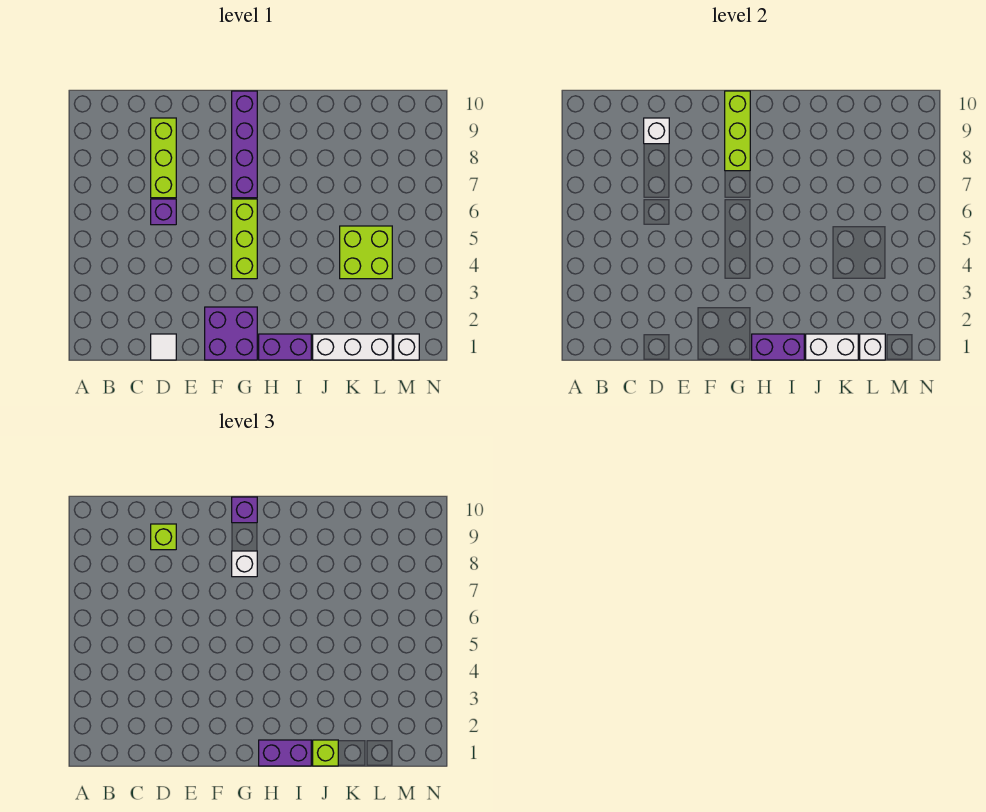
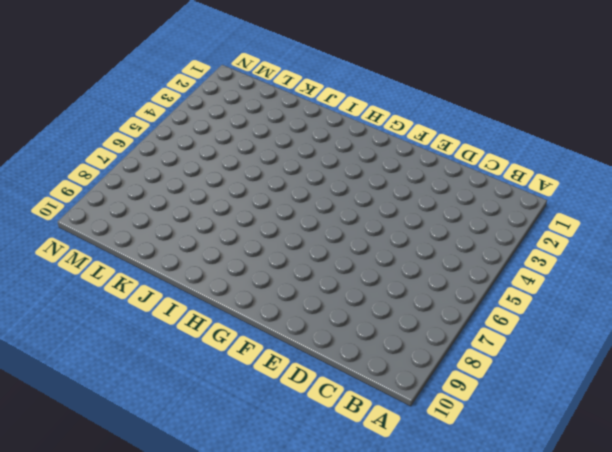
none -> white 1x1 tile [151,334,176,360]
none -> purple 1x1 brick [151,199,176,225]
none -> lime 1x3 brick [151,118,176,198]

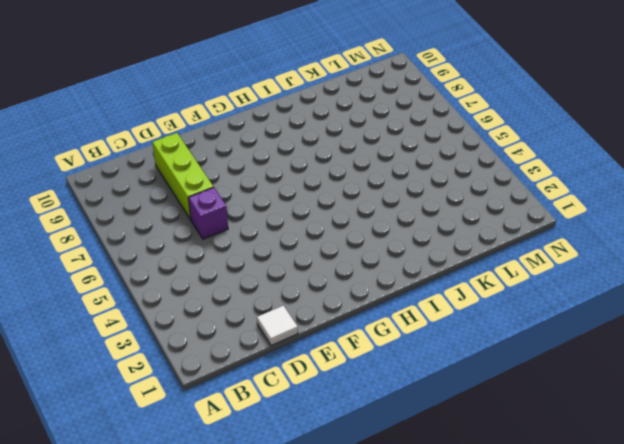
none -> purple 2x2 brick [205,307,257,360]
none -> lime 1x3 brick [232,199,257,279]
none -> purple 1x4 brick [232,91,257,198]

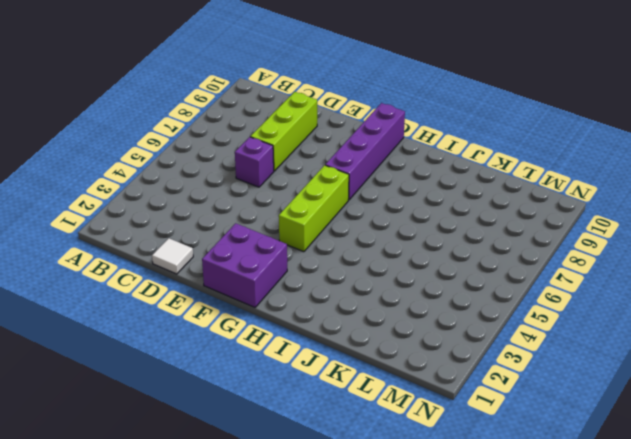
none -> purple 1x2 brick [259,334,311,360]
none -> white 1x3 brick [313,334,392,360]
none -> lime 2x2 brick [340,226,392,279]

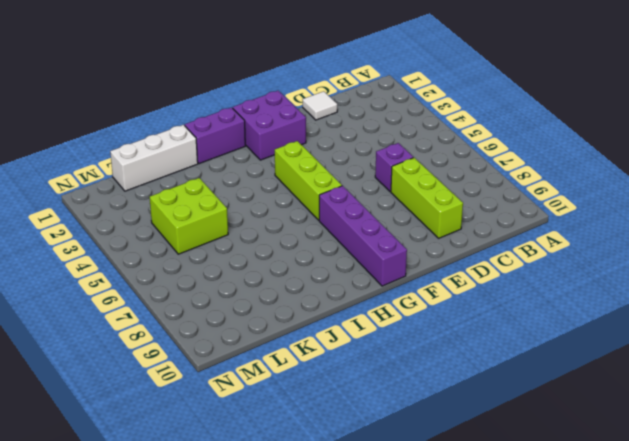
none -> white 1x1 brick [394,334,419,360]
none -> white 1x1 brick [644,118,669,144]
none -> lime 1x3 brick [725,91,750,171]

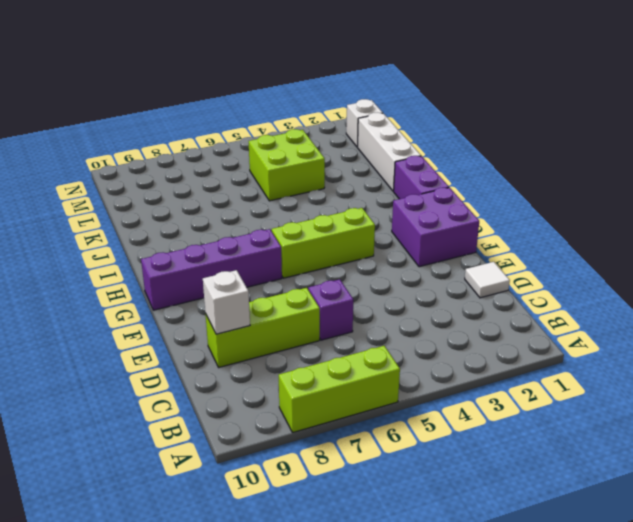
lime 1x3 brick [279,346,400,432] -> lime 1x3 brick moved to [725,91,750,171]
none -> purple 1x2 brick [752,334,804,360]
none -> white 1x2 brick [806,334,858,360]
none -> white 1x1 brick [860,334,885,360]

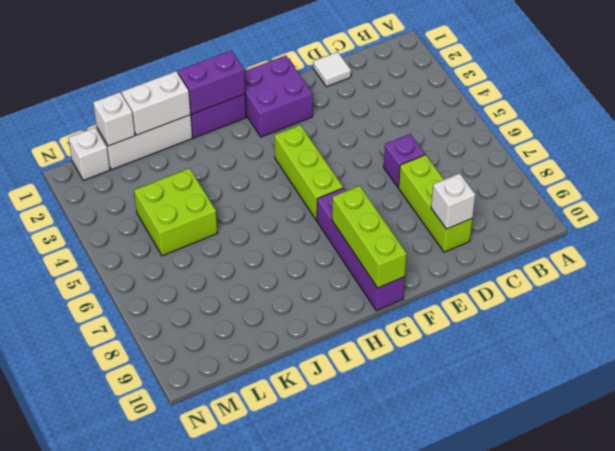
none -> lime 1x1 brick [151,524,176,550]
none -> white 1x1 brick [232,551,257,577]
none -> purple 1x1 brick [232,497,257,523]

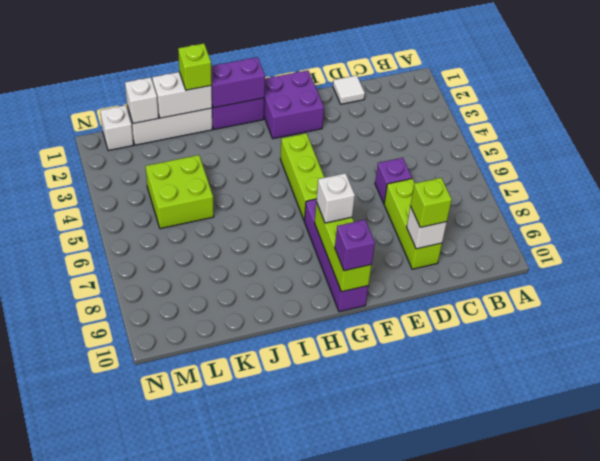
none -> purple 1x2 brick [259,740,311,766]

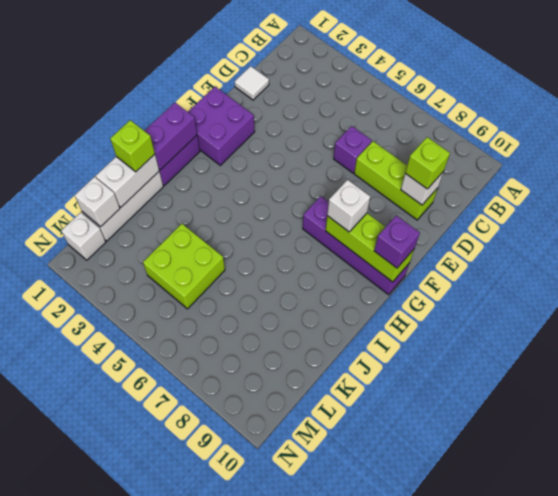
none -> lime 1x3 brick [232,199,257,279]
none -> purple 1x2 brick [259,740,311,766]

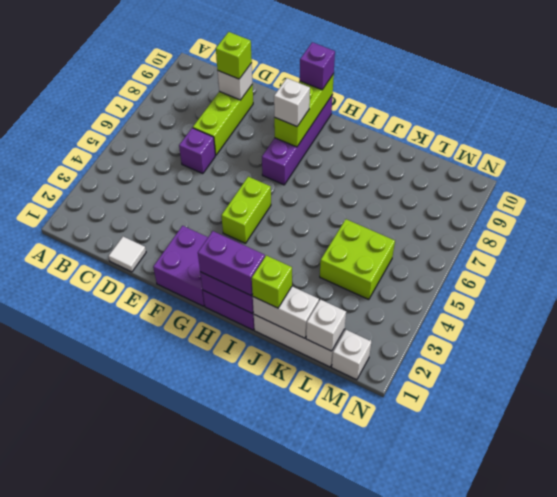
lime 1x2 brick [221,177,271,243] -> lime 1x3 brick [232,199,257,279]

